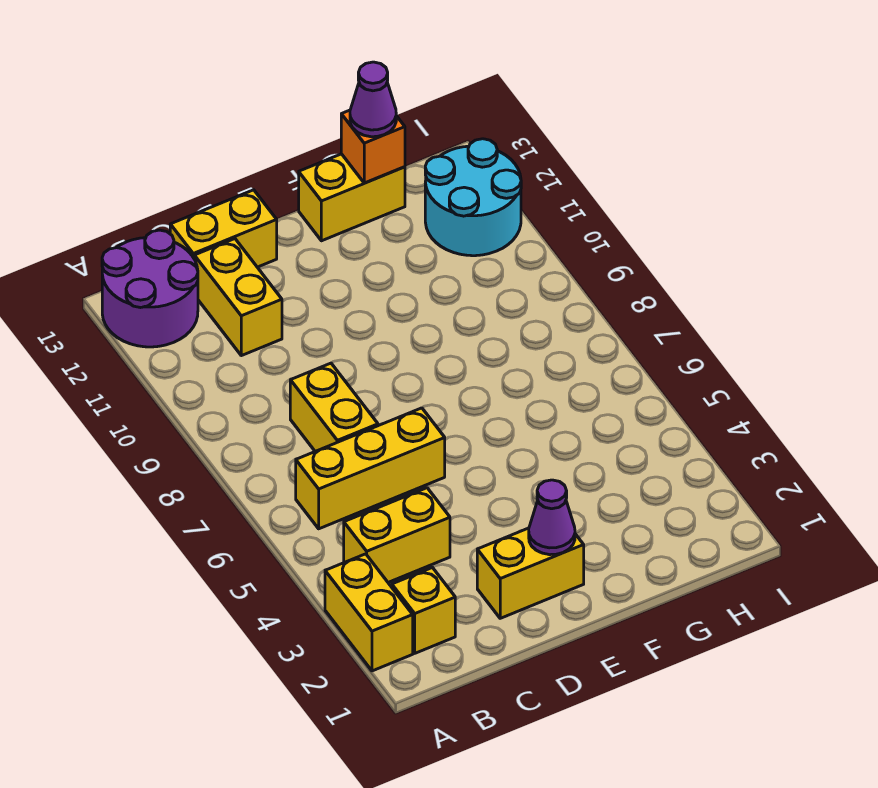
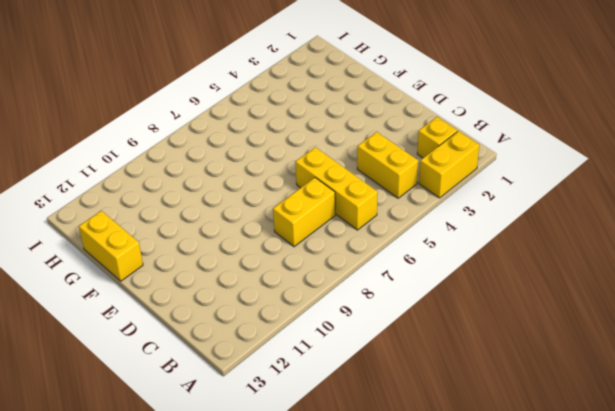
none -> purple 2x2 round brick [102,230,198,347]
none -> yellow 1x2 brick [194,239,282,356]
none -> yellow 1x2 brick [170,190,277,267]

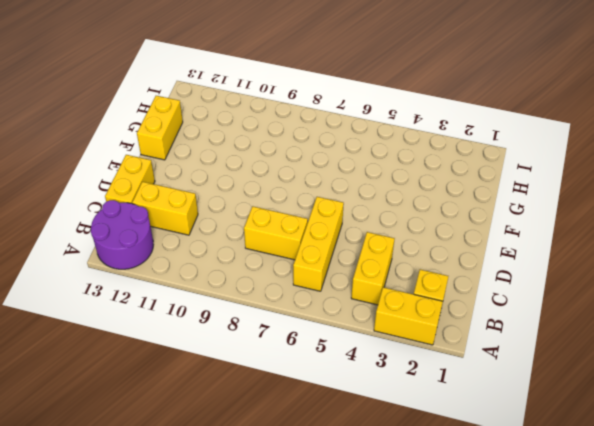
none -> yellow 1x2 brick [477,528,584,618]
none -> cyan 2x2 round brick [425,139,521,256]
none -> purple 1x1 cone [529,480,575,555]

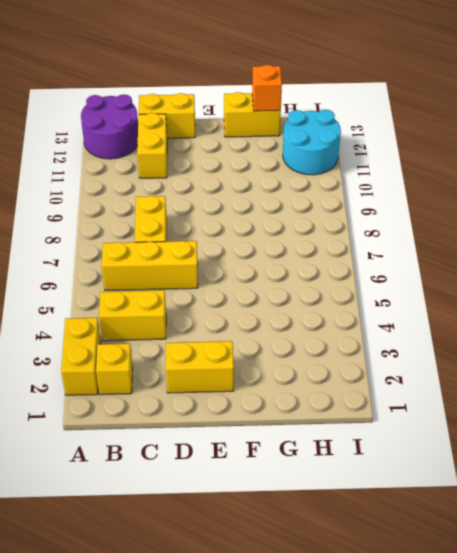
none -> purple 1x1 cone [529,480,575,555]
none -> purple 1x1 cone [350,62,396,137]

